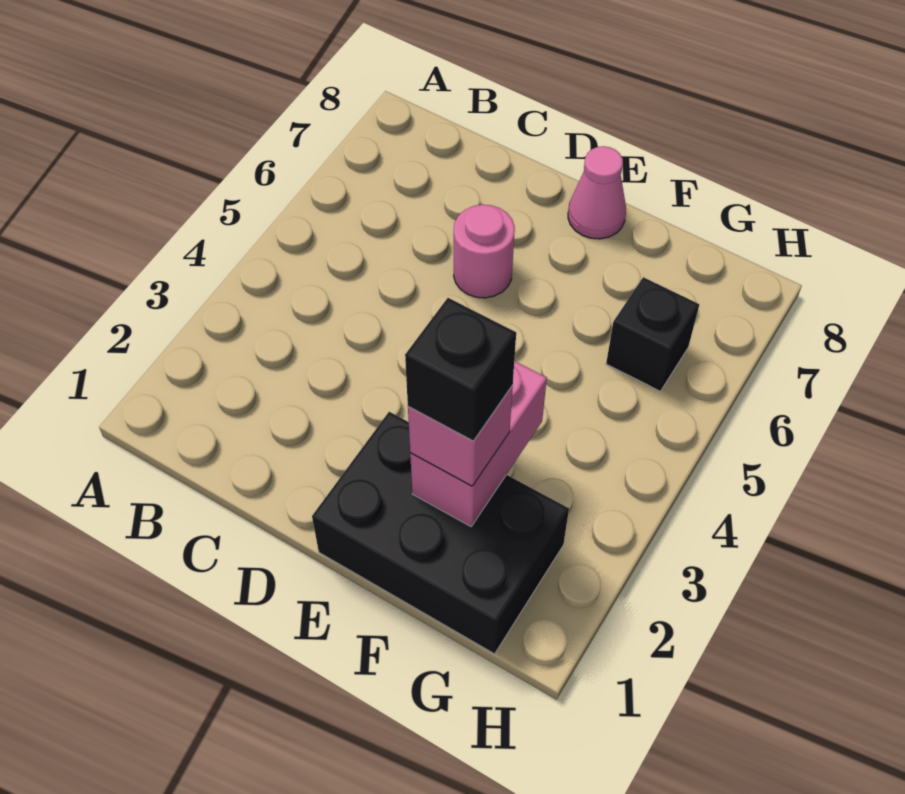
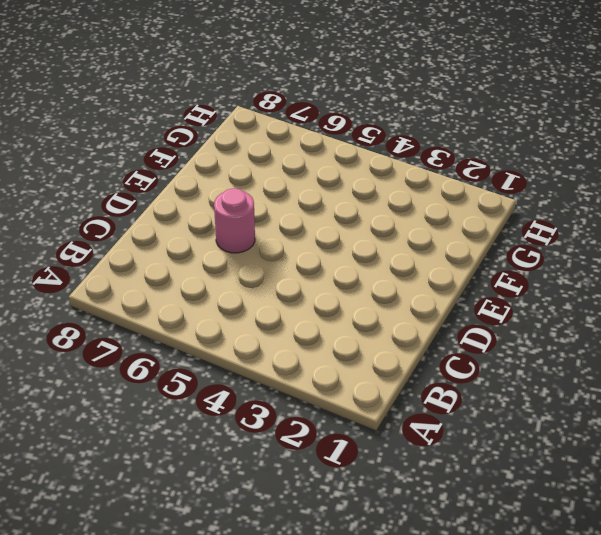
none -> black 2x3 brick [312,412,569,654]
none -> pink 1x1 cone [568,146,626,239]

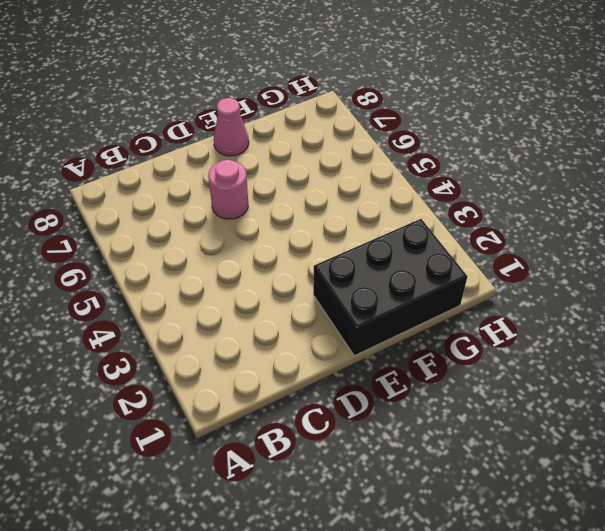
none -> black 1x1 brick [606,277,699,391]
none -> pink 1x2 brick [410,361,547,526]

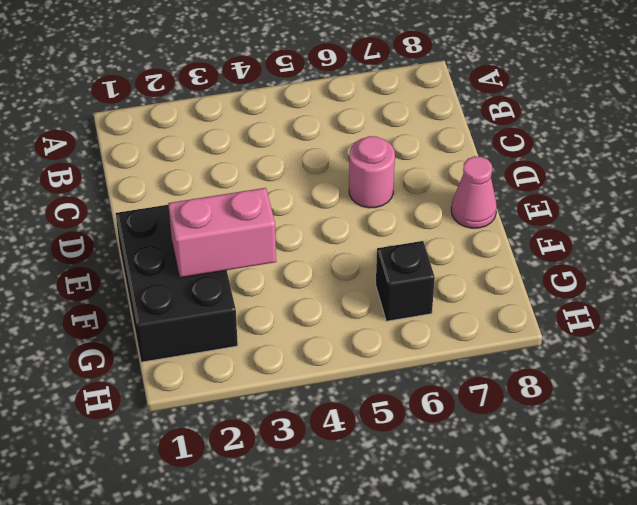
none -> pink 1x1 brick [408,385,513,486]
none -> black 1x1 brick [405,298,516,441]

